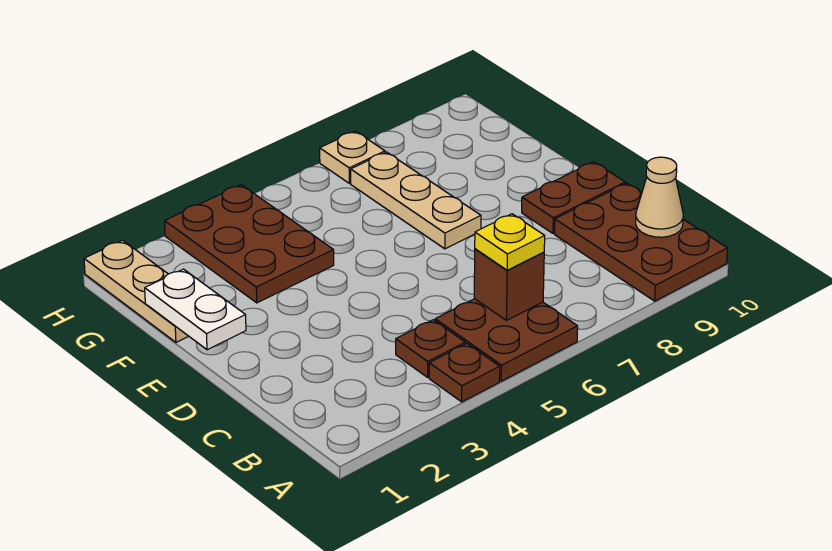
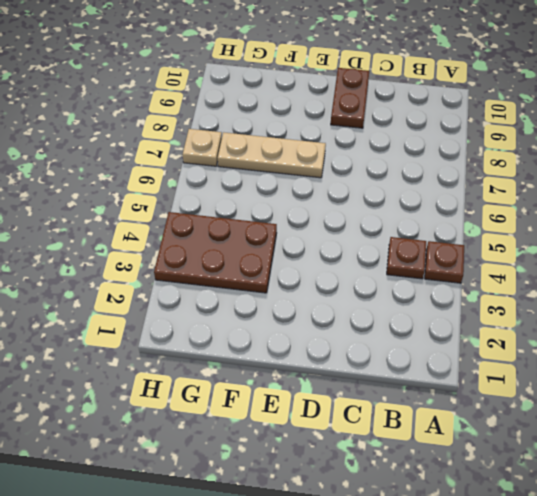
none -> brown 2x2 plate [435,299,578,381]
none -> brown 2x3 plate [555,183,728,301]
none -> tan 1x3 plate [84,240,189,342]

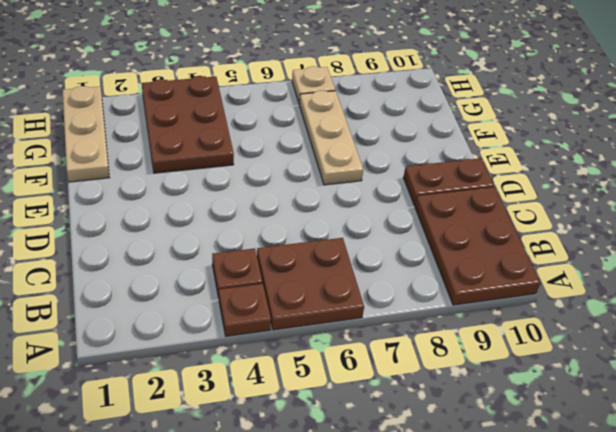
none -> brown 1x1 brick [474,249,544,320]
none -> tan 1x1 cone [636,157,683,237]
none -> white 1x2 plate [145,269,246,350]

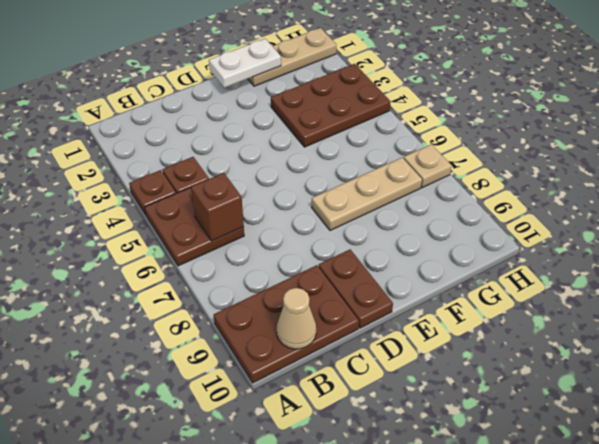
none -> yellow 1x1 plate [475,214,545,270]

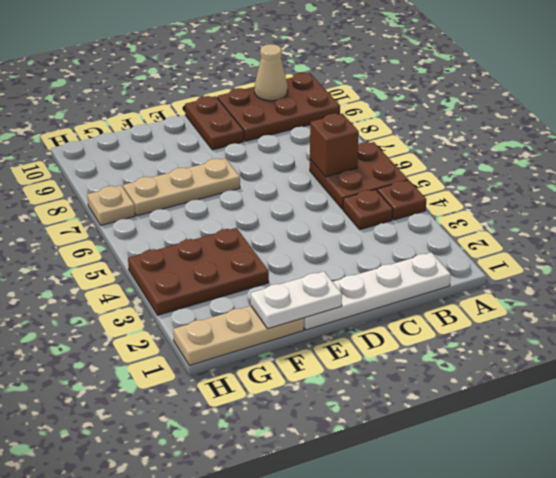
white 1x4 plate [304,252,451,330] -> none
none -> yellow 1x1 plate [475,214,545,270]

